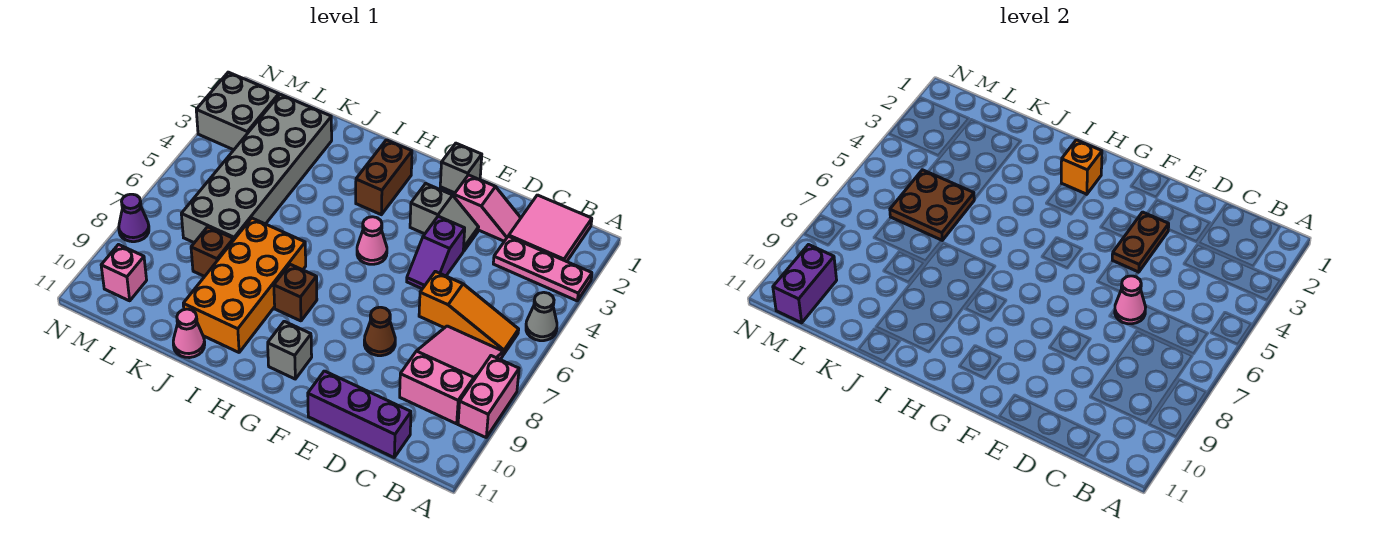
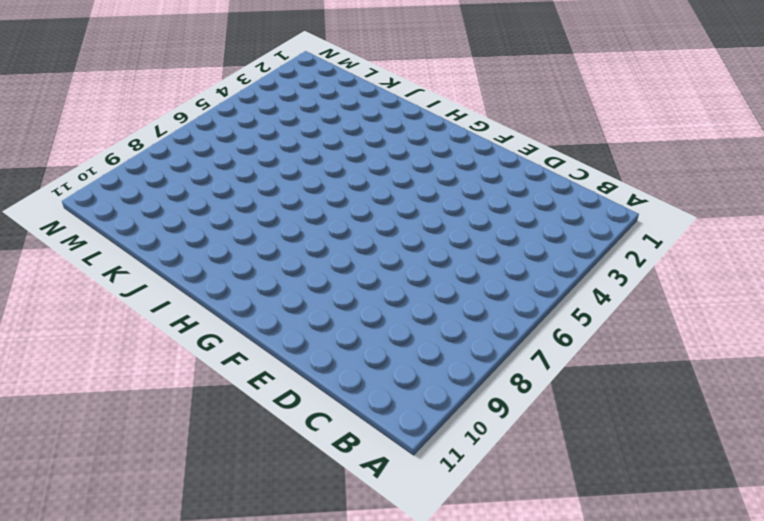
none -> pink 1x3 plate [493,236,592,301]
none -> grey 1x1 cone [526,292,557,341]
none -> pink 1x2 brick [458,356,519,437]

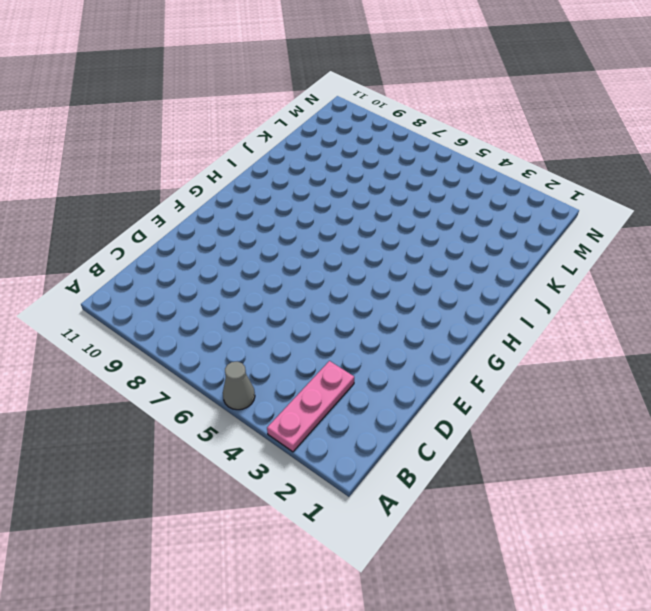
none -> pink 1x2 brick [458,356,519,437]
none -> pink 2x2 tile [509,195,592,262]
none -> orange 1x3 slope [419,271,519,354]

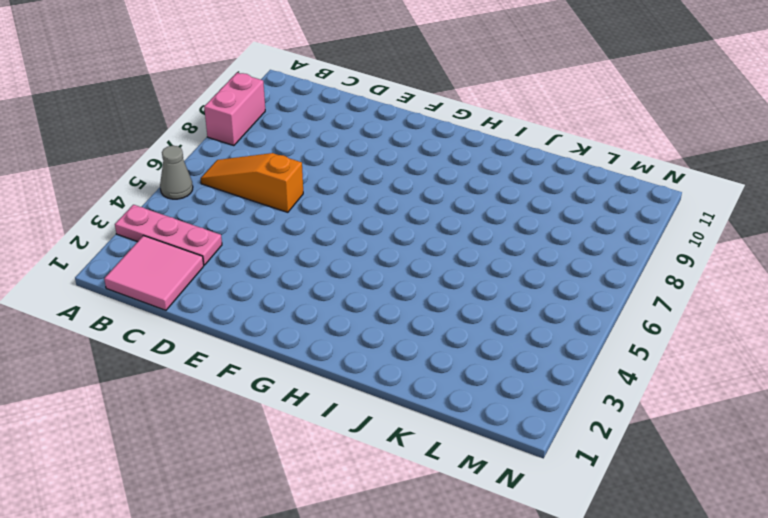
none -> pink 2x3 slope [400,326,503,424]
none -> purple 1x3 brick [308,371,411,457]
none -> pink 1x2 slope [454,175,521,241]

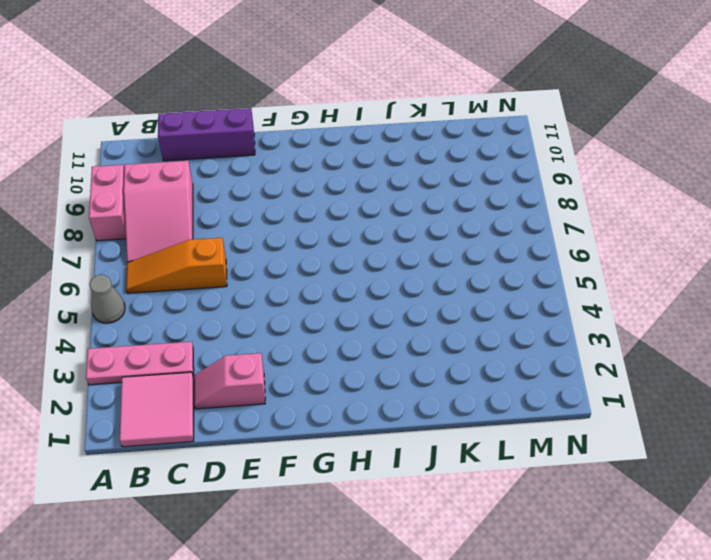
none -> grey 1x2 slope [410,184,479,251]
none -> purple 1x2 slope [407,216,465,289]
none -> brown 1x1 cone [364,307,395,356]

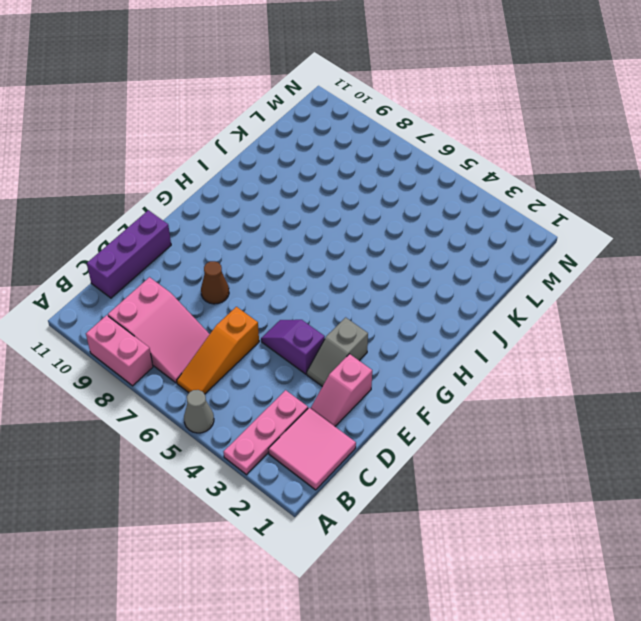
none -> grey 1x1 brick [440,143,482,193]
none -> pink 1x1 cone [357,217,387,264]
none -> grey 1x1 brick [268,321,312,379]

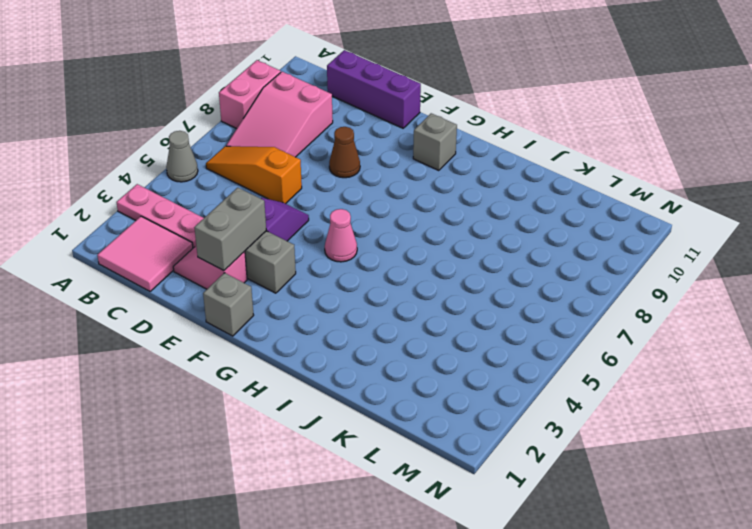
grey 1x2 brick [194,188,266,271] -> brown 1x2 plate [1112,212,1169,272]
none -> brown 1x2 brick [356,140,412,215]
none -> brown 1x1 brick [274,264,317,321]
none -> orange 2x4 brick [183,218,306,352]

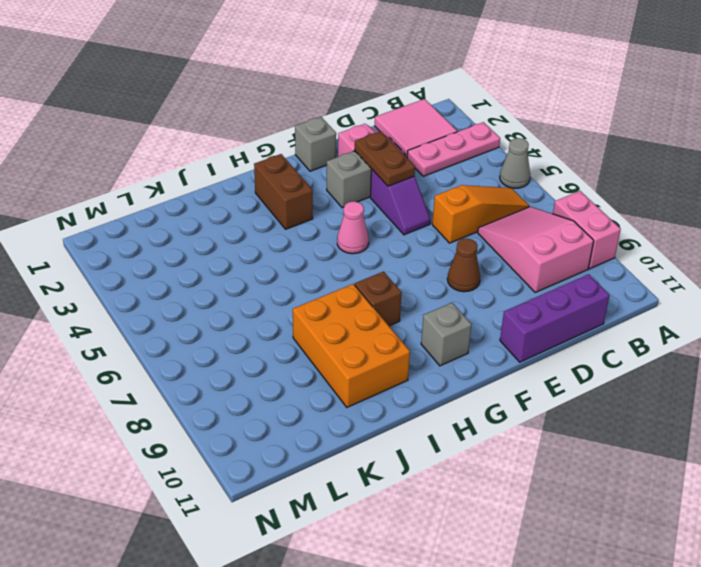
orange 2x3 brick [293,284,410,407] -> orange 2x4 brick [183,218,306,352]
none -> pink 1x1 cone [173,309,205,358]
none -> grey 2x6 brick [181,94,332,243]
none -> brown 1x1 brick [191,227,234,277]

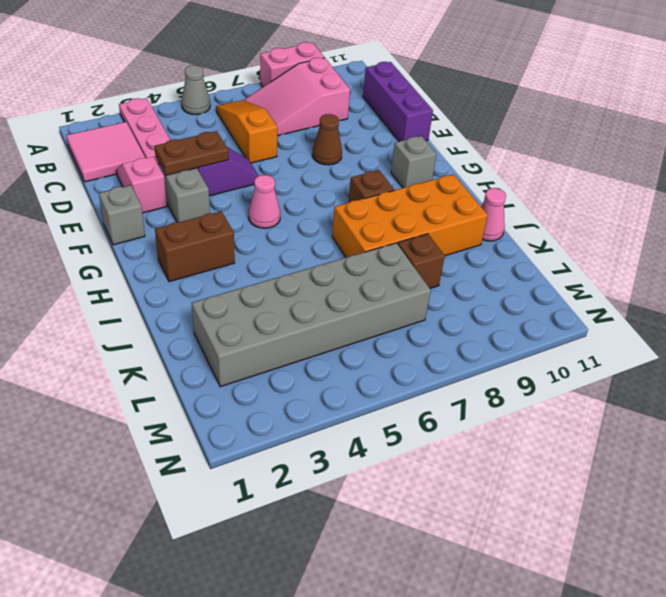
none -> grey 2x2 brick [196,72,279,150]
none -> pink 1x1 brick [101,245,147,301]
none -> purple 1x1 cone [119,194,149,242]

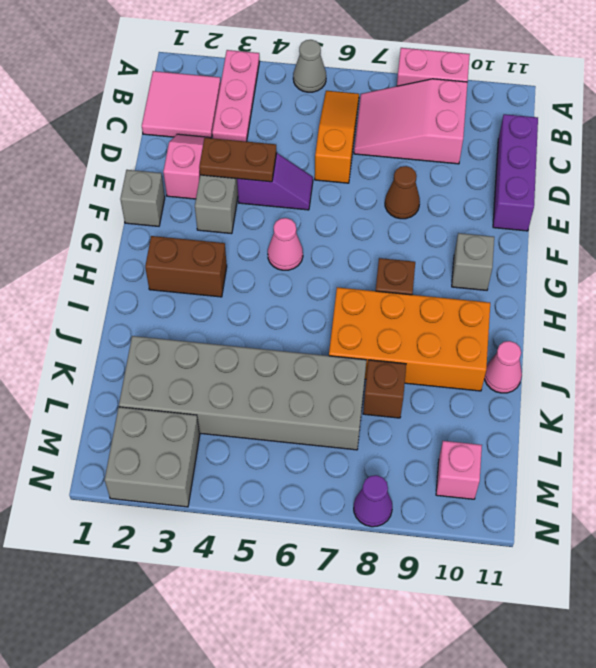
none -> pink 1x1 cone [1115,276,1146,324]
none -> orange 1x1 brick [1061,140,1102,194]
none -> brown 2x2 plate [890,170,974,240]

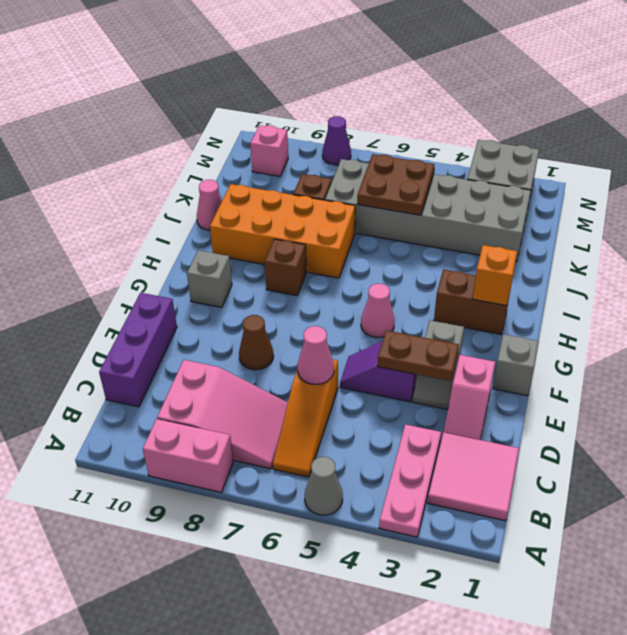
none -> purple 1x2 brick [773,245,837,323]

